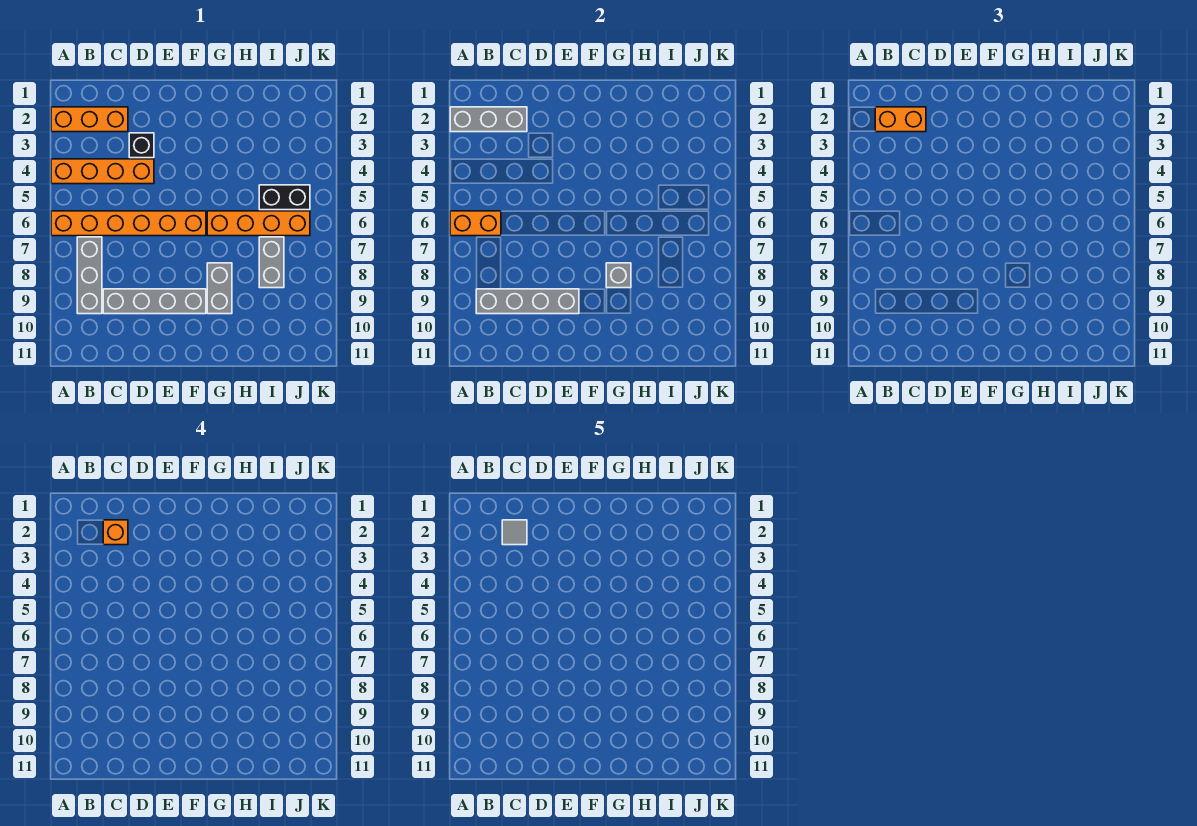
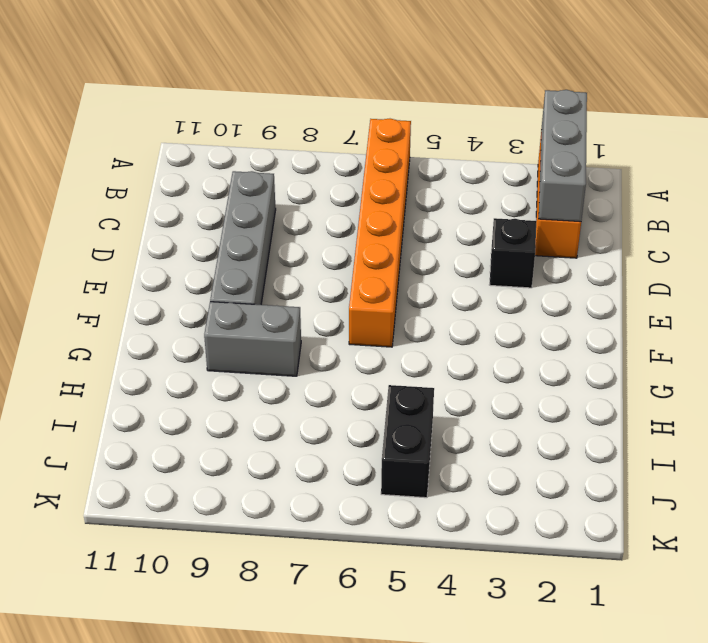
none -> orange 1x4 brick [51,159,154,184]
none -> grey 1x3 brick [77,237,102,314]
none -> orange 1x4 brick [207,211,310,236]

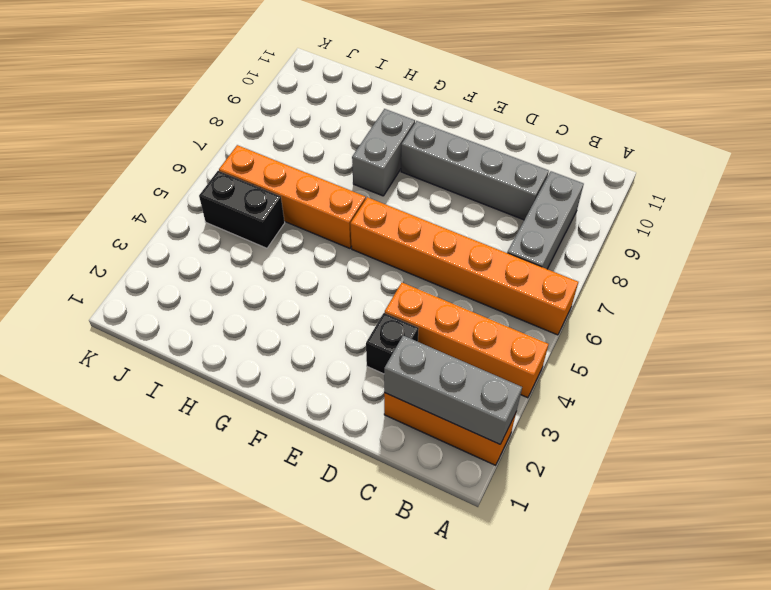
none -> grey 1x2 brick [259,237,284,288]
none -> orange 1x2 brick [450,211,501,236]
none -> grey 1x4 brick [476,289,579,314]

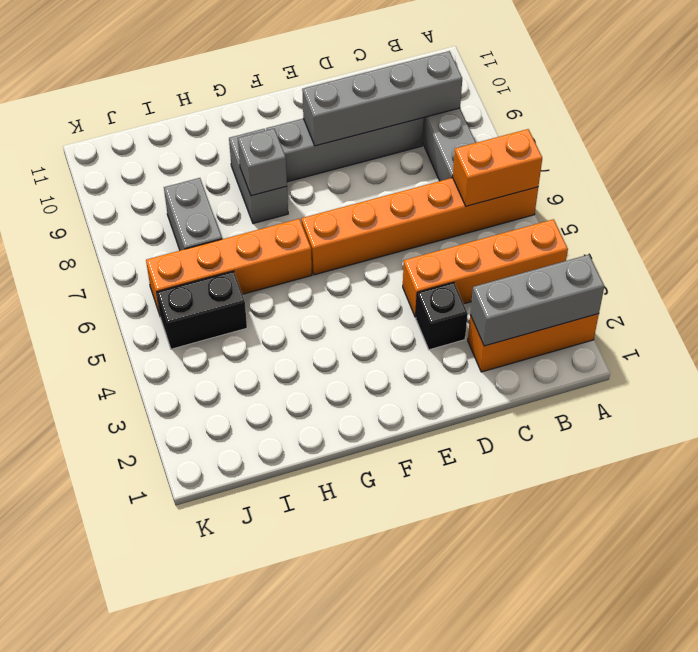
none -> orange 1x2 brick [875,107,926,132]
none -> orange 1x1 brick [103,520,128,545]
none -> grey 1x1 tile [502,520,527,545]

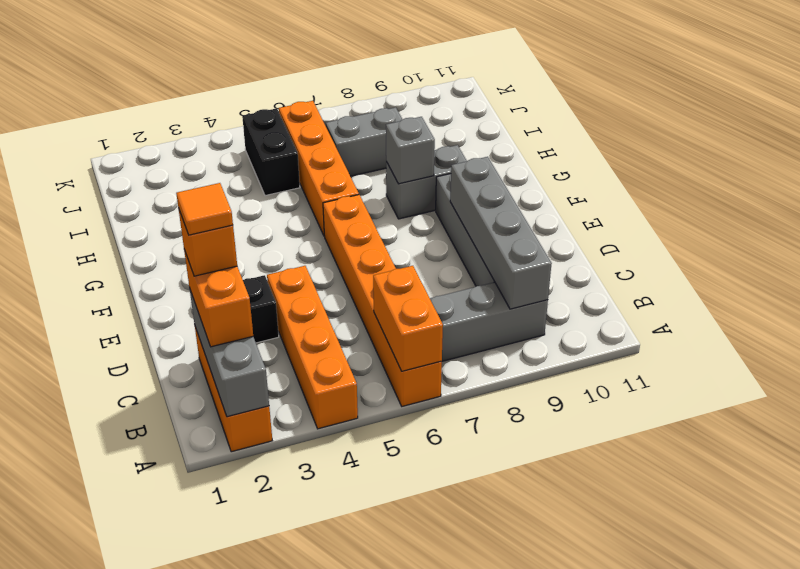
orange 1x1 tile [176,183,233,235] -> grey 1x1 tile [502,520,527,545]

